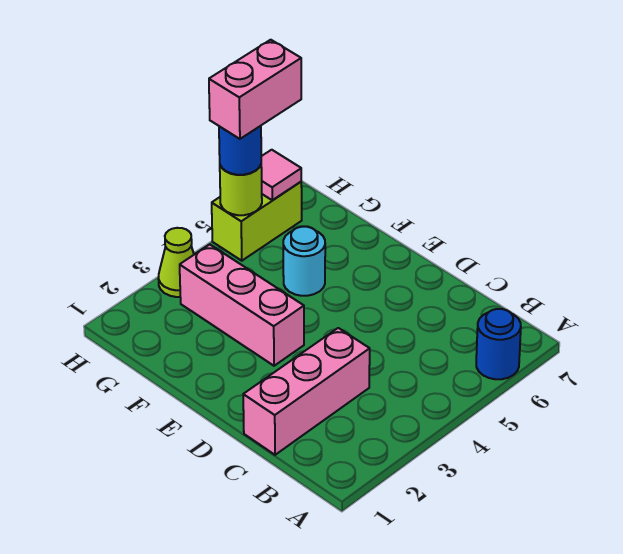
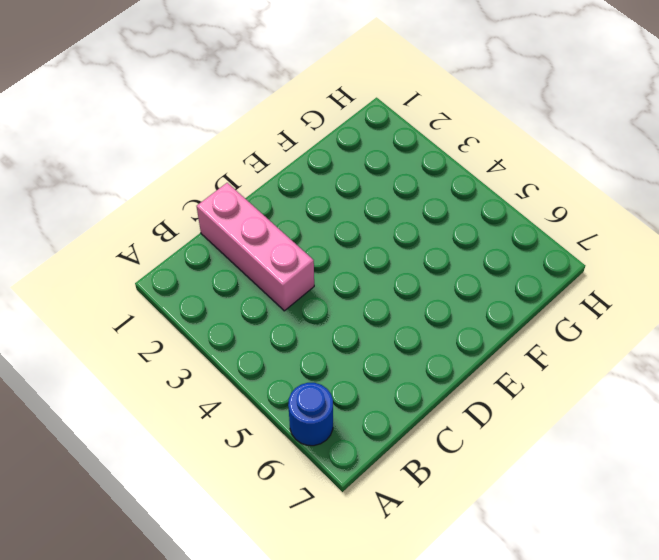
none -> pink 1x3 brick [180,245,304,366]
none -> cyan 1x1 round brick [283,227,325,296]

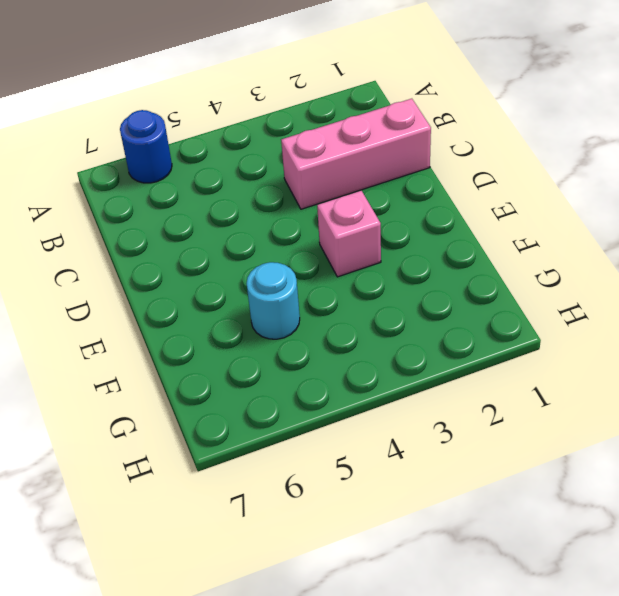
pink 1x1 brick [317,191,381,277] -> pink 1x3 brick [180,245,304,366]
none -> lime 1x1 cone [158,228,194,297]
none -> lime 1x2 brick [212,182,302,261]

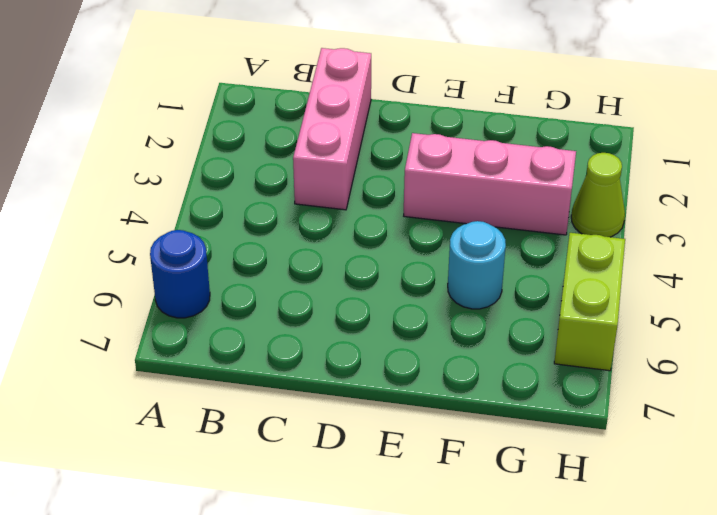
none -> lime 1x1 round brick [220,165,262,215]
none -> pink 1x1 tile [261,150,301,200]

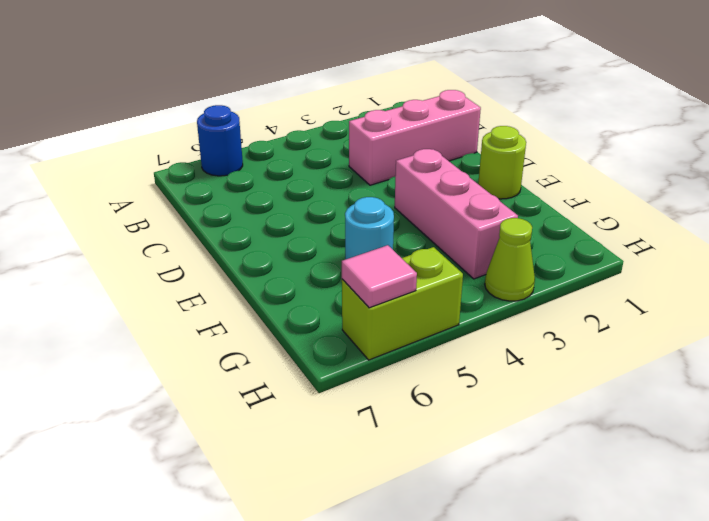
lime 1x1 round brick [478,126,526,199] -> lime 1x1 round brick moved to [220,165,262,215]
none -> blue 1x1 round brick [219,126,261,175]
none -> pink 1x2 brick [209,40,301,139]

